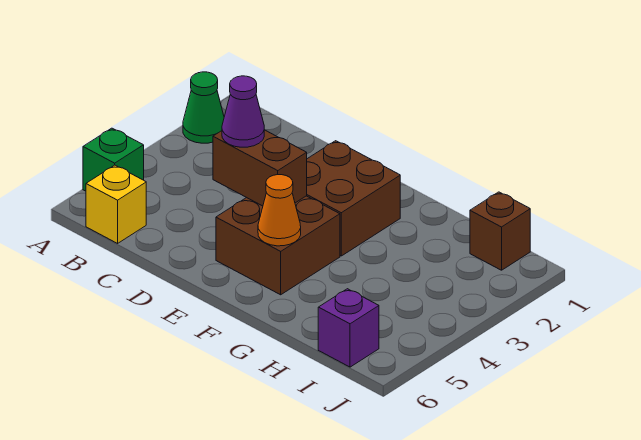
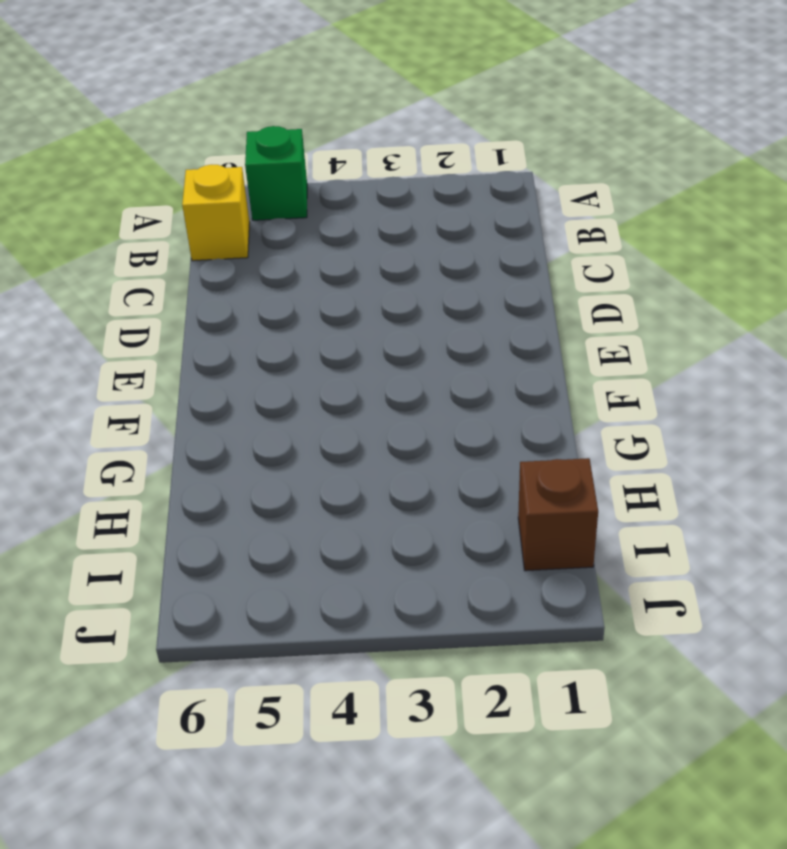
none -> green 1x1 cone [183,72,224,143]
none -> brown 2x2 brick [307,141,400,256]

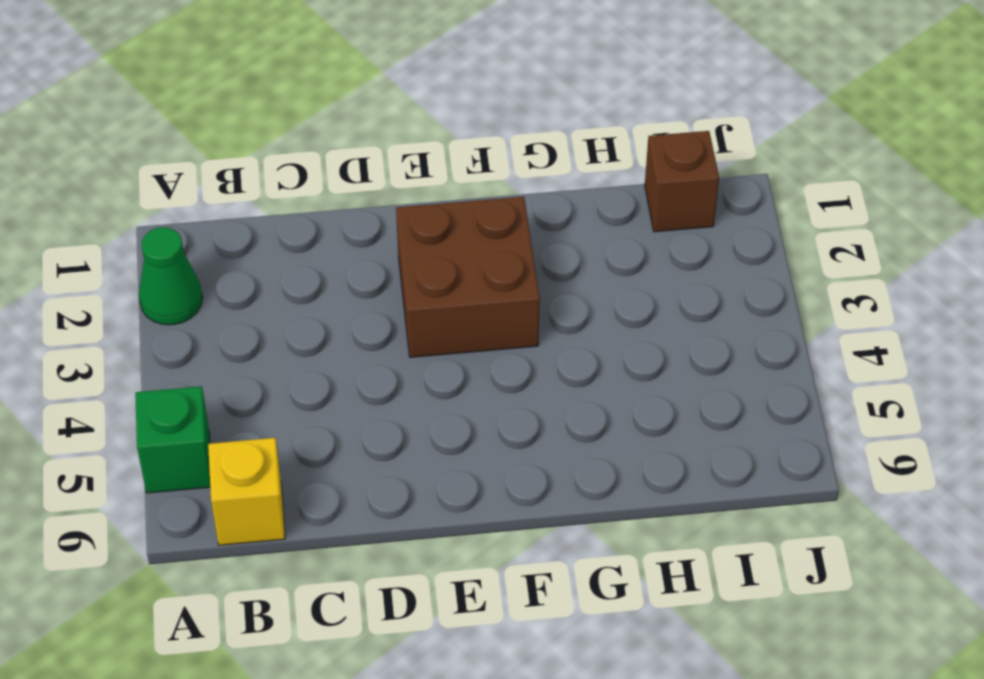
none -> brown 2x2 brick [216,196,340,295]
none -> purple 1x1 brick [318,289,379,367]

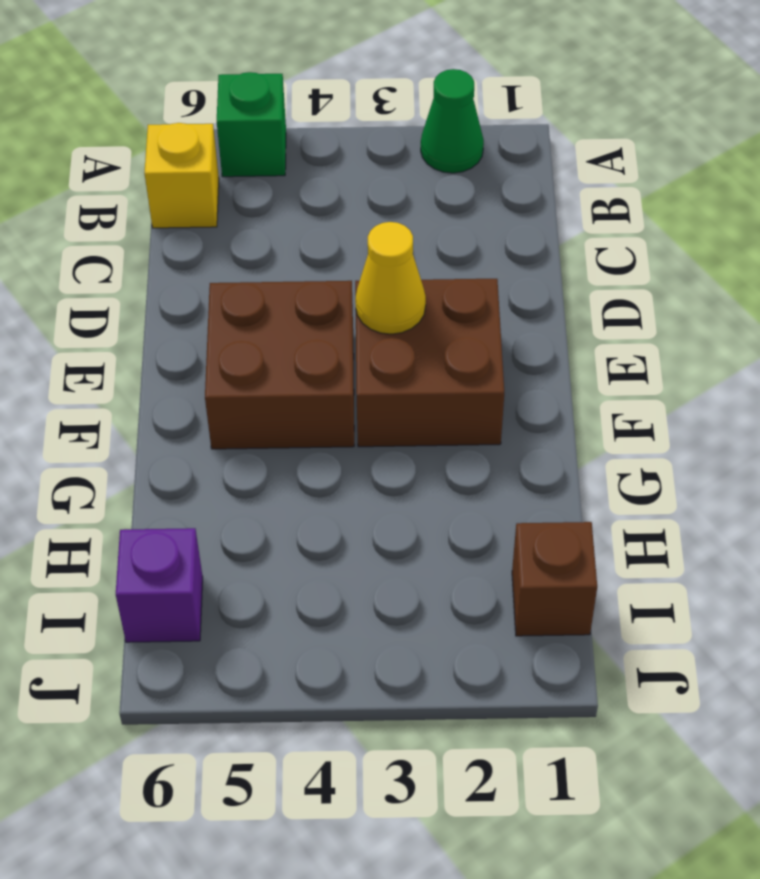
yellow 1x1 cone [355,222,426,334] -> none
none -> brown 1x2 brick [213,130,307,206]
none -> orange 1x1 cone [258,175,301,246]

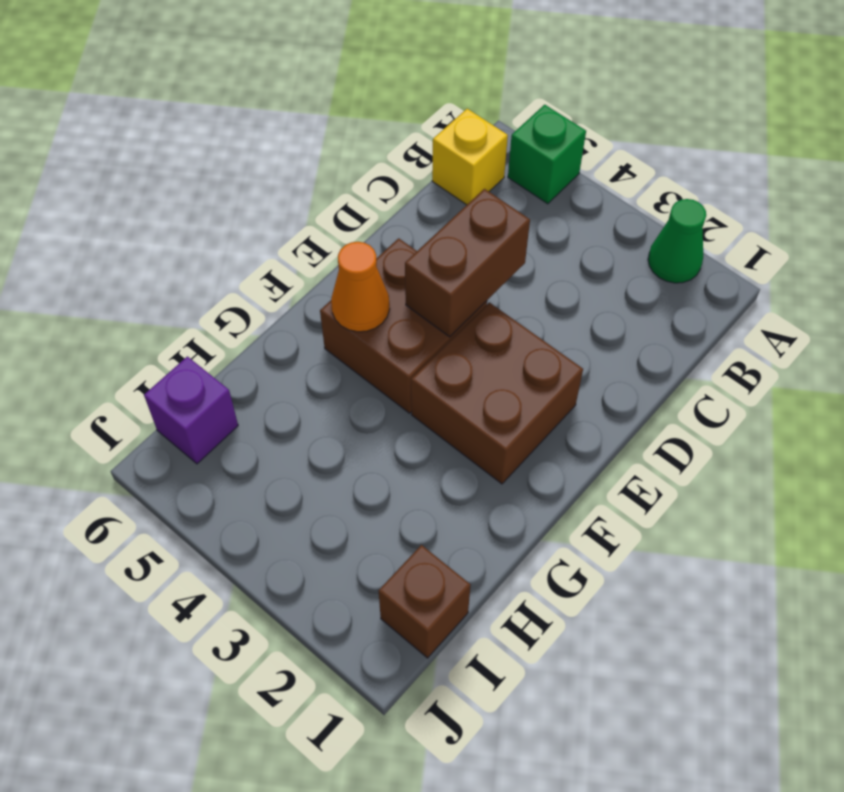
none -> purple 1x1 cone [222,76,264,147]

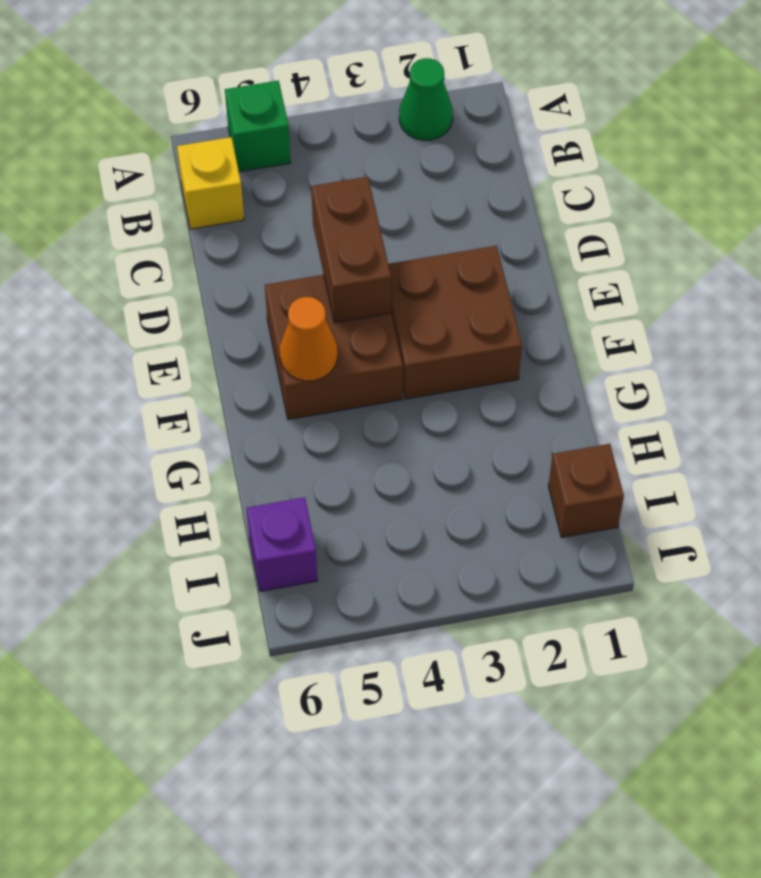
none -> purple 1x1 cone [222,76,264,147]

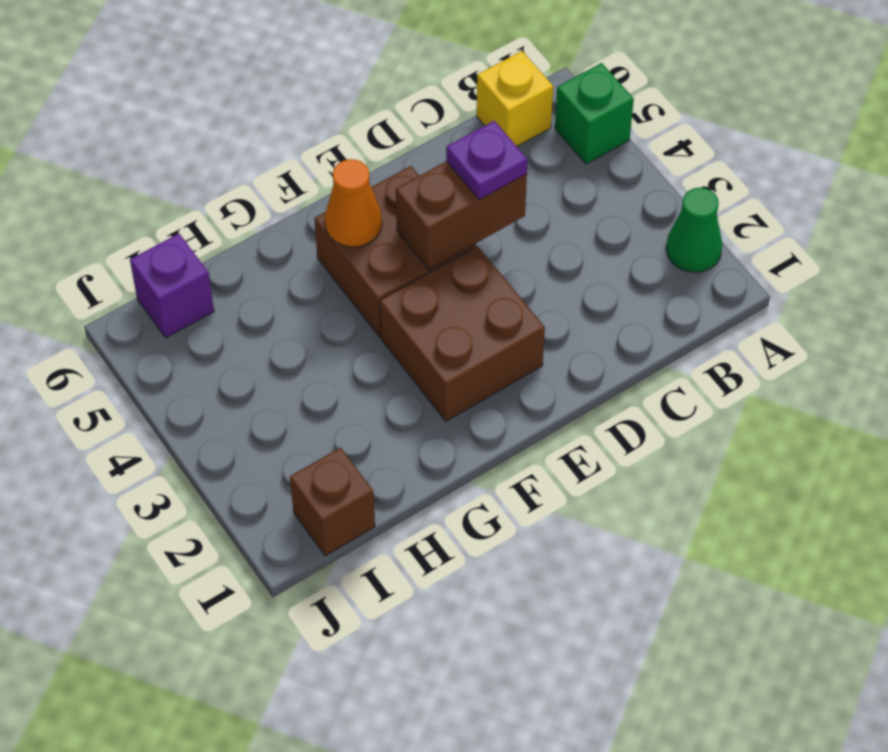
purple 1x1 plate [446,121,528,200] -> purple 1x1 cone [222,76,264,147]

